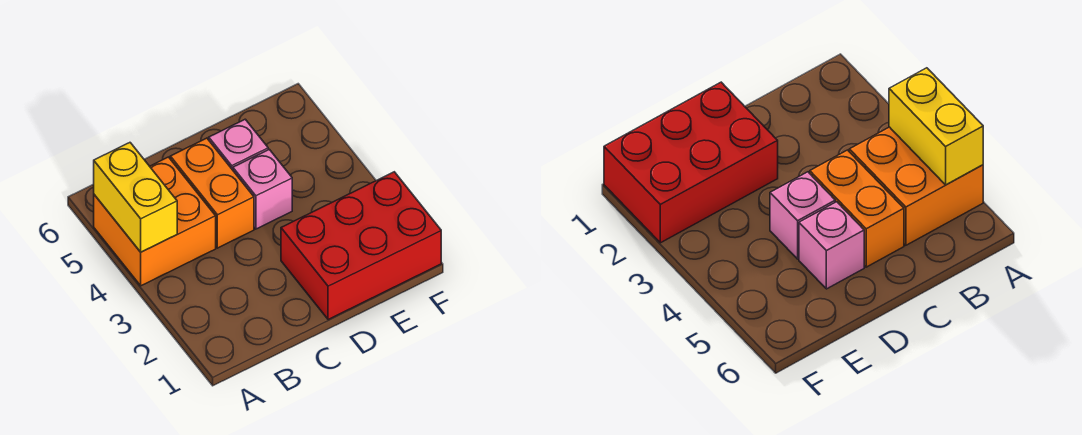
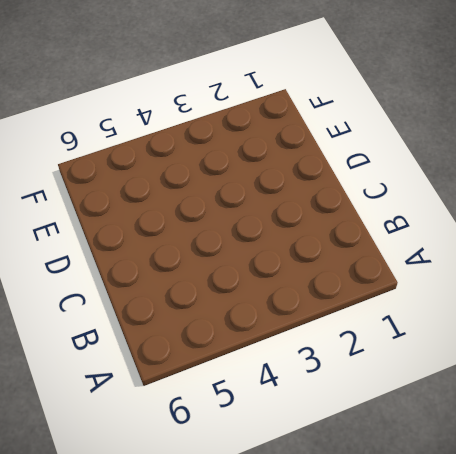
none -> orange 2x2 brick [94,157,216,286]
none -> orange 1x2 brick [170,138,254,248]

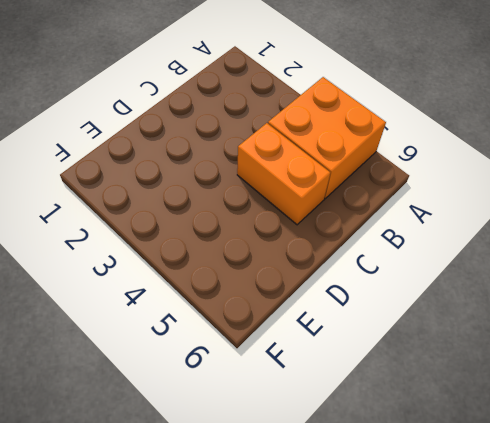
none -> red 2x3 brick [281,172,441,320]
none -> pink 1x1 brick [233,149,292,229]

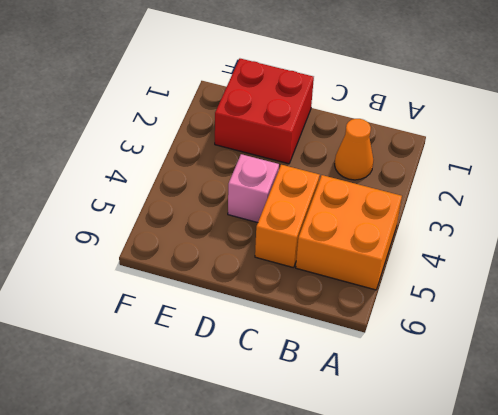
orange 1x1 cone [335,119,373,180] -> none
red 2x2 brick [215,59,314,164] -> red 2x3 brick [281,172,441,320]
none -> pink 1x1 brick [209,119,268,170]
none -> yellow 1x2 brick [94,143,177,252]

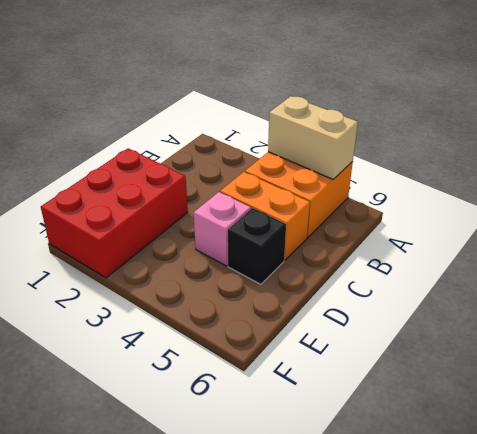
tan 1x2 brick [268,96,358,179] -> yellow 1x2 brick [94,143,177,252]
black 1x1 brick [228,208,286,284] -> pink 1x1 brick [209,119,268,170]

